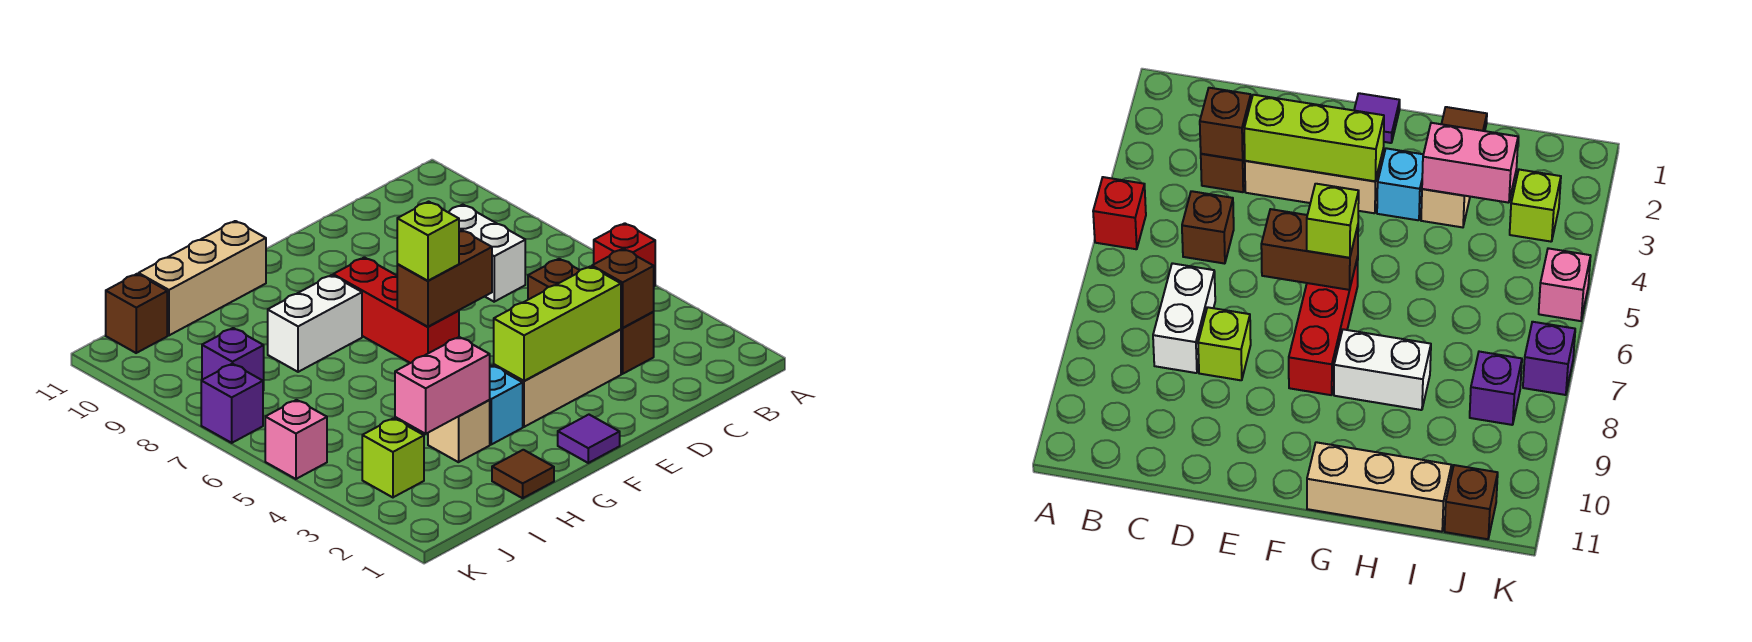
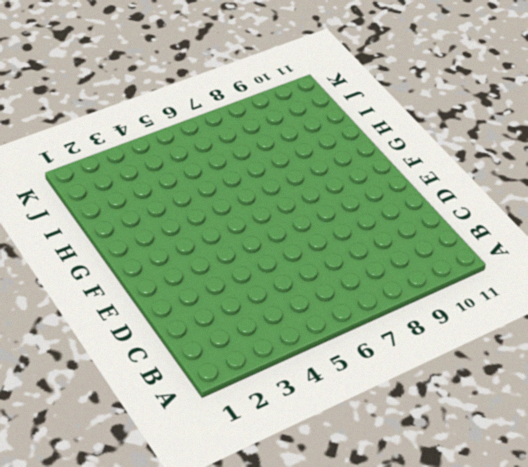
none -> red 1x1 brick [594,223,655,286]
none -> brown 1x1 brick [621,312,654,374]
none -> brown 1x1 brick [528,259,580,300]

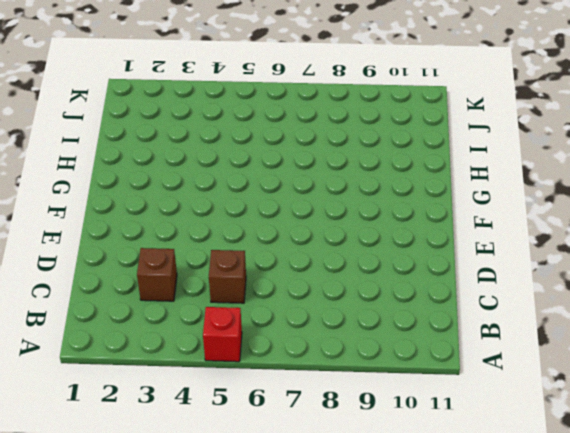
none -> white 1x2 brick [448,205,525,302]
none -> tan 1x3 brick [494,329,621,427]
none -> lime 1x1 brick [1198,307,1251,380]

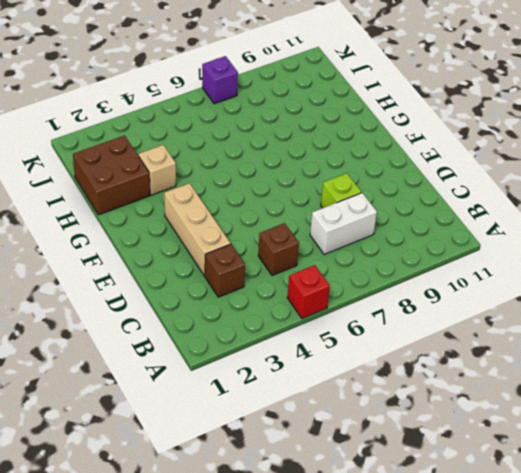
brown 2x2 brick [73,136,150,215] -> brown 1x1 tile [492,450,554,498]
none -> purple 1x1 tile [558,415,620,463]
none -> red 1x3 brick [333,257,459,363]
none -> cyan 1x1 brick [490,365,523,444]

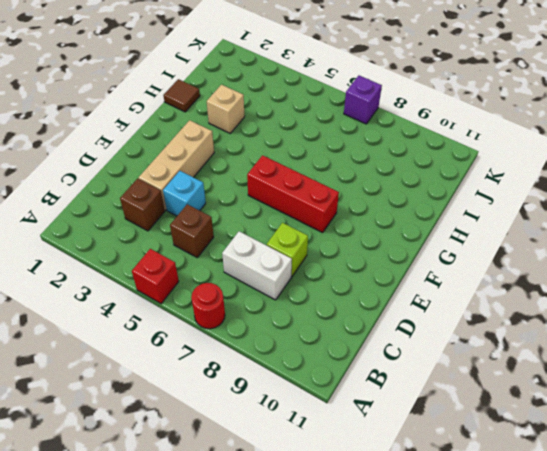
red 1x1 round brick [191,283,225,329] -> none
cyan 1x1 brick [163,171,206,216] -> cyan 1x1 brick moved to [490,365,523,444]
none -> purple 1x1 tile [558,415,620,463]
none -> white 1x2 brick [268,275,362,372]
none -> tan 1x3 brick [139,221,266,335]

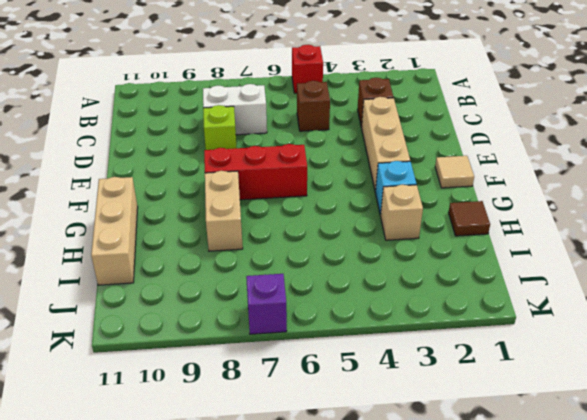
tan 1x1 tile [435,156,474,188] -> purple 1x1 tile [558,415,620,463]
tan 1x2 brick [205,171,243,251] -> white 1x2 brick [268,275,362,372]
none -> lime 1x1 brick [362,418,424,497]
none -> purple 1x1 brick [202,328,264,391]
none -> brown 1x1 brick [106,274,167,353]

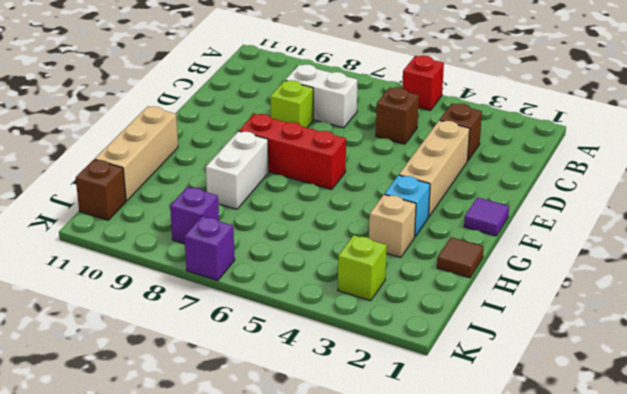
none -> pink 1x1 brick [265,400,327,479]
none -> brown 1x1 brick [592,249,654,328]
none -> lime 1x3 brick [494,266,621,381]

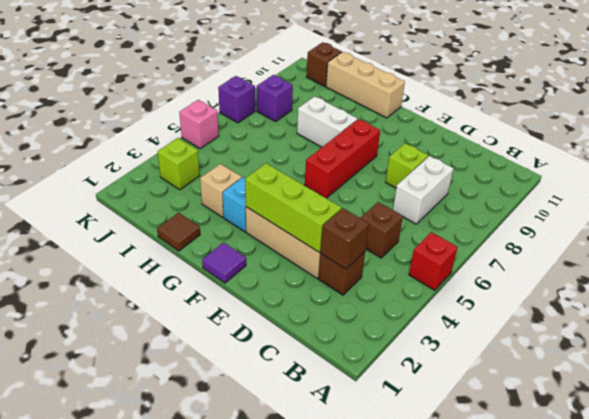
none -> brown 1x2 brick [397,230,492,327]
none -> pink 1x2 brick [395,337,490,434]
none -> lime 1x1 brick [397,202,459,281]

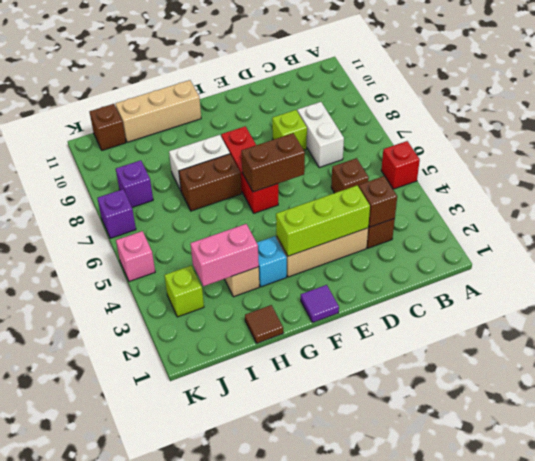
brown 1x2 brick [179,154,242,211] -> none
none -> lime 1x1 brick [397,202,459,281]

